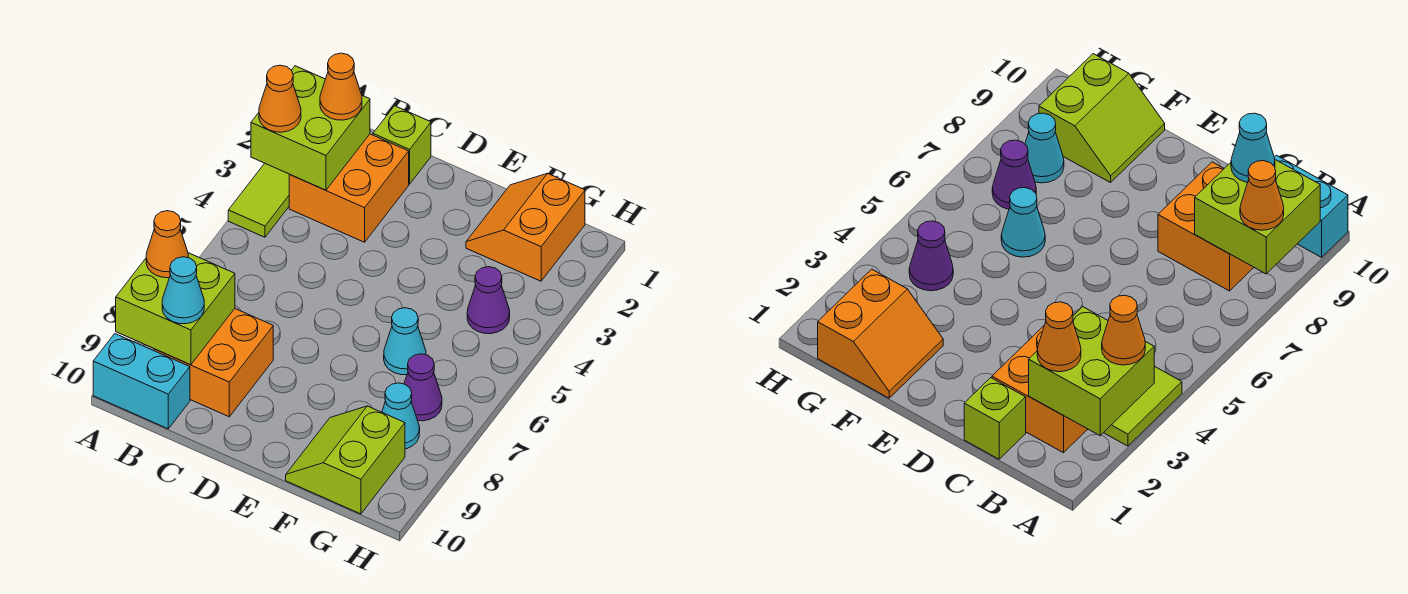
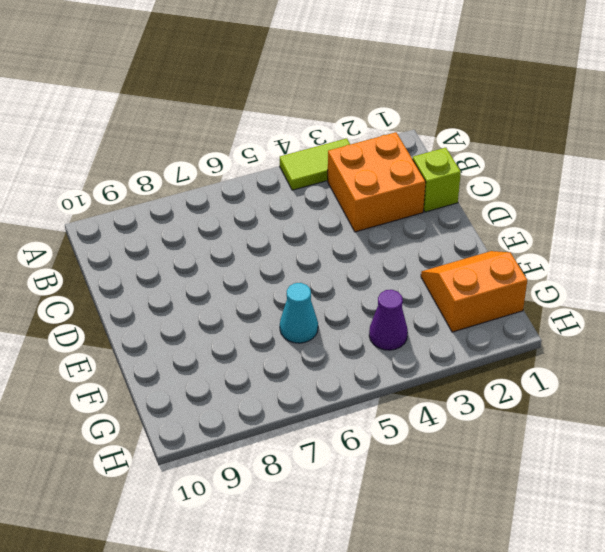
none -> cyan 1x2 brick [93,334,190,429]
none -> orange 2x2 brick [154,309,273,417]
none -> lime 2x2 slope [286,406,405,514]

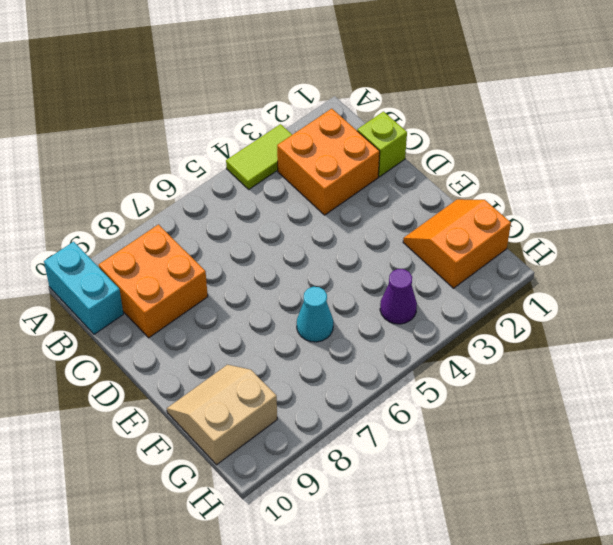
tan 2x2 slope [167,365,277,465] -> lime 2x2 slope [286,406,405,514]
none -> purple 1x1 cone [404,354,442,421]
none -> cyan 1x1 cone [382,383,420,449]
none -> lime 2x2 brick [251,66,370,190]

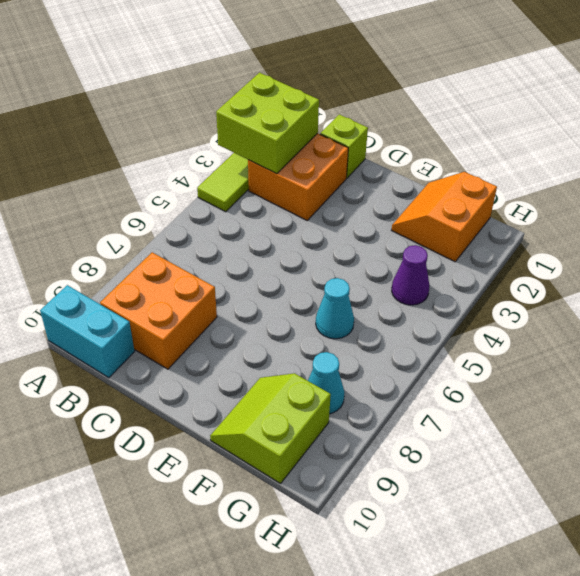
none -> purple 1x1 cone [404,354,442,421]
none -> lime 2x2 brick [116,253,235,365]
none -> orange 1x1 cone [259,65,301,132]

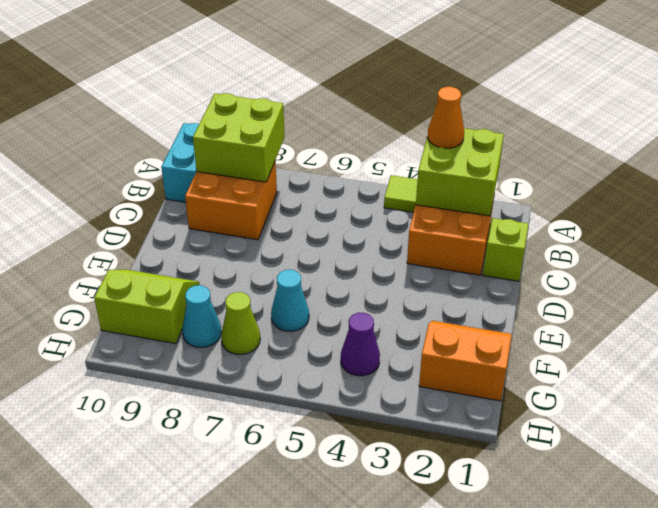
lime 1x1 cone [221,292,260,354] -> purple 1x1 cone [404,354,442,421]
none -> orange 1x1 cone [146,211,188,278]
none -> orange 1x1 cone [320,53,362,120]
none -> cyan 1x1 cone [162,257,204,324]

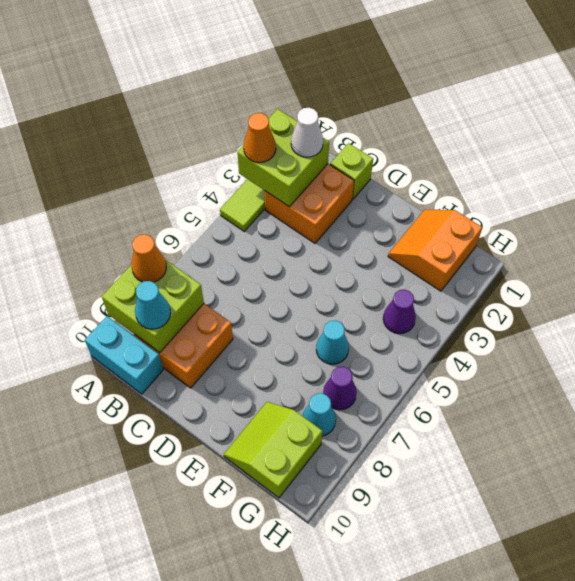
white 1x1 cone [291,108,323,157] -> orange 1x1 cone [320,53,362,120]

